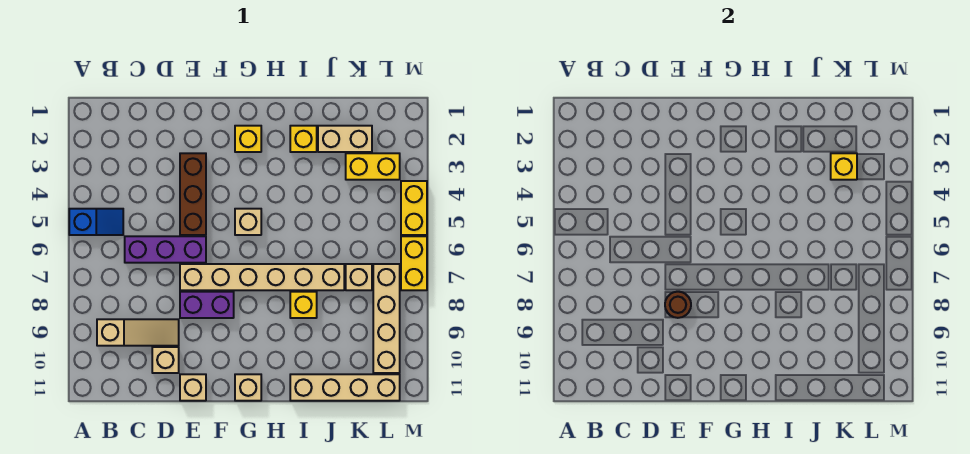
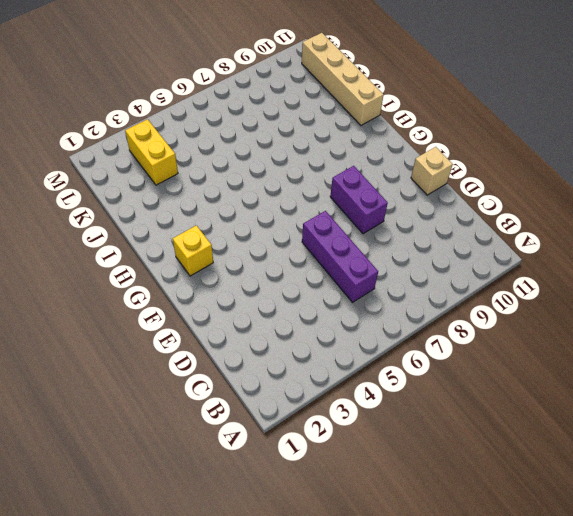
none -> blue 1x2 slope [69,209,123,235]
none -> tan 1x3 slope [97,319,179,346]
none -> tan 1x1 brick [152,347,179,373]

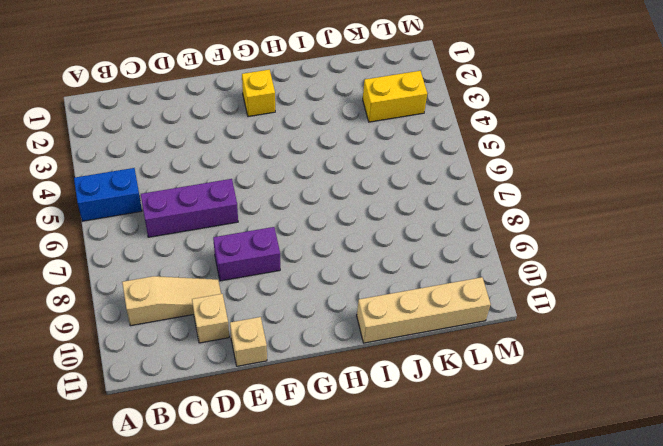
blue 1x2 brick [74,168,142,221] -> blue 1x2 slope [69,209,123,235]
none -> brown 1x3 brick [180,153,206,235]
none -> tan 1x6 brick [180,264,344,290]
none -> tan 1x1 brick [235,209,261,235]

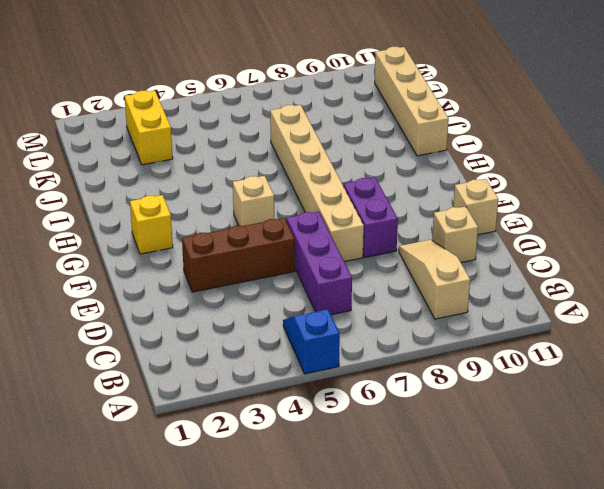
none -> tan 1x1 brick [235,374,261,401]
none -> yellow 1x1 brick [290,126,317,152]
none -> yellow 1x1 brick [290,292,317,318]

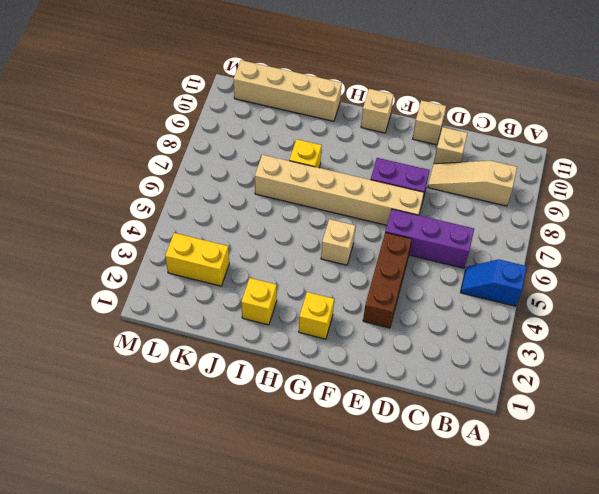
none -> tan 1x2 brick [318,126,372,152]
none -> tan 1x1 brick [346,264,372,290]
none -> tan 1x4 brick [373,264,400,373]

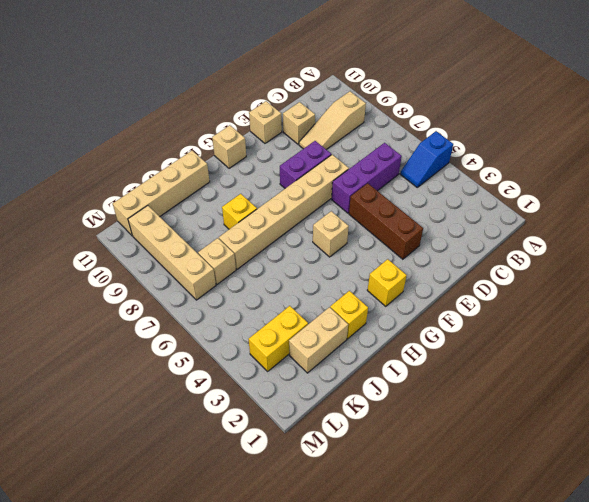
none -> yellow 1x2 brick [401,181,427,235]
none -> yellow 1x2 brick [401,236,427,290]
none -> brown 1x1 round brick [665,292,691,318]

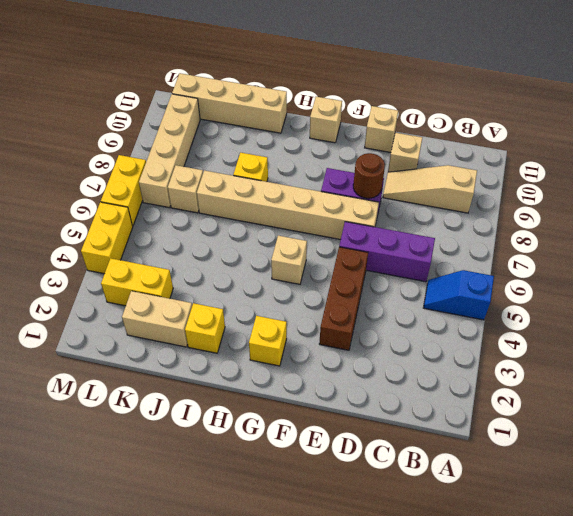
none -> yellow 1x1 brick [831,153,857,180]

